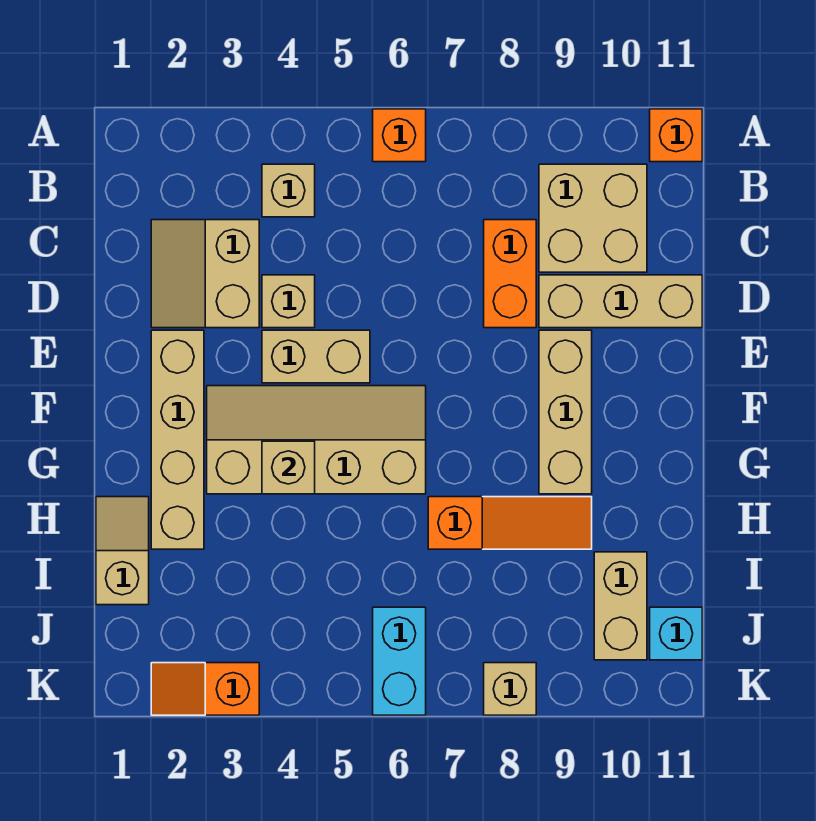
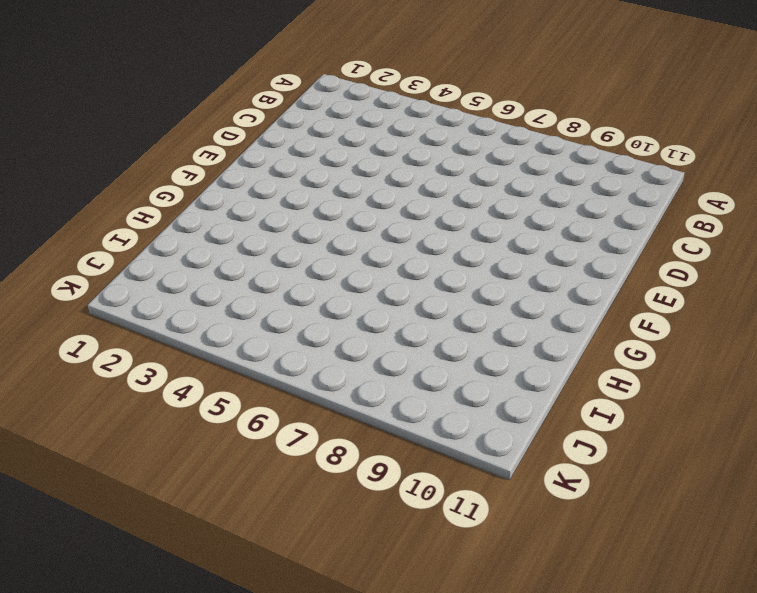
none -> orange 1x1 brick [373,109,426,162]
none -> orange 1x1 brick [650,109,702,162]
none -> tan 1x1 brick [262,164,315,217]

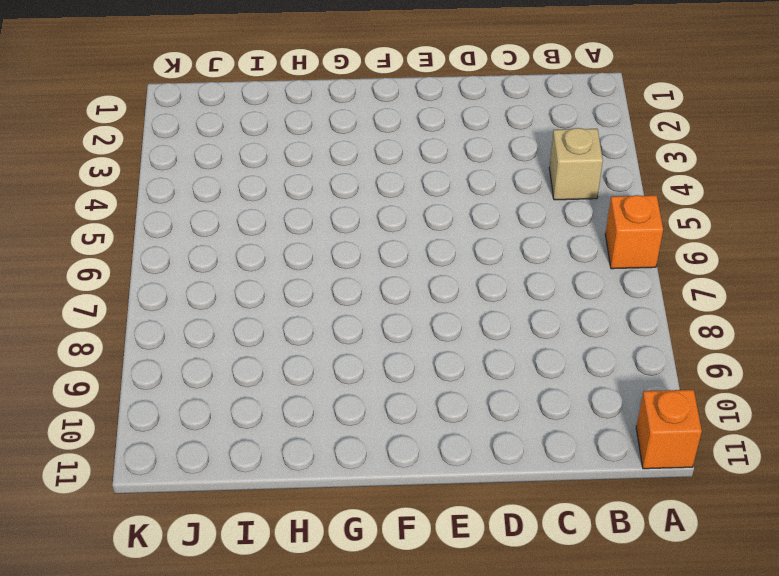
none -> tan 2x2 brick [539,164,647,272]
none -> tan 2x2 slope [151,220,259,328]
none -> orange 1x2 brick [484,220,536,328]

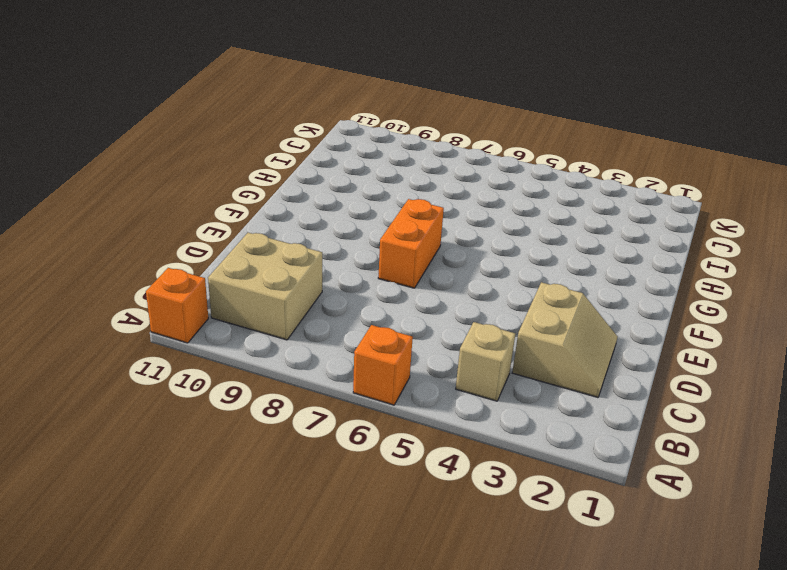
orange 1x2 brick [378,199,444,288] -> orange 1x2 brick moved to [484,220,536,328]
none -> tan 1x1 brick [262,275,315,328]
none -> tan 1x3 brick [539,275,702,328]
none -> tan 1x4 brick [151,330,204,549]

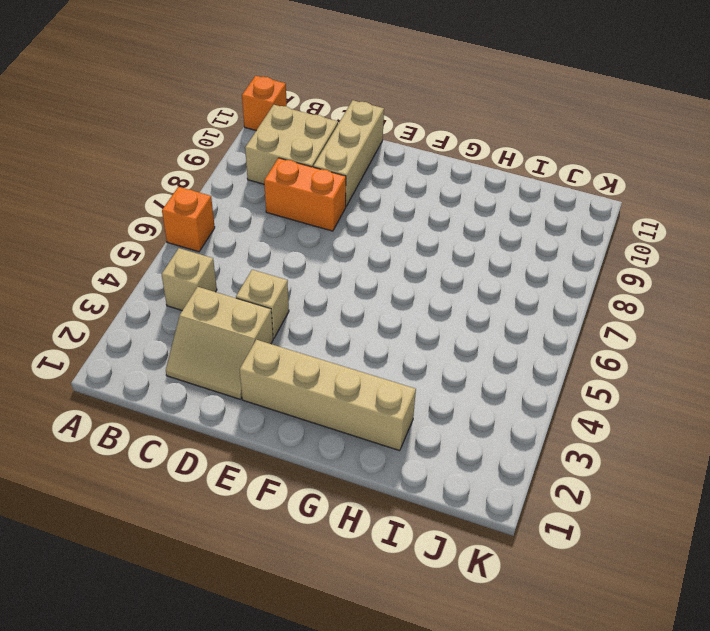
none -> tan 1x2 brick [262,330,370,383]
none -> tan 1x3 brick [539,330,592,494]
none -> tan 2x4 slope [207,386,426,494]

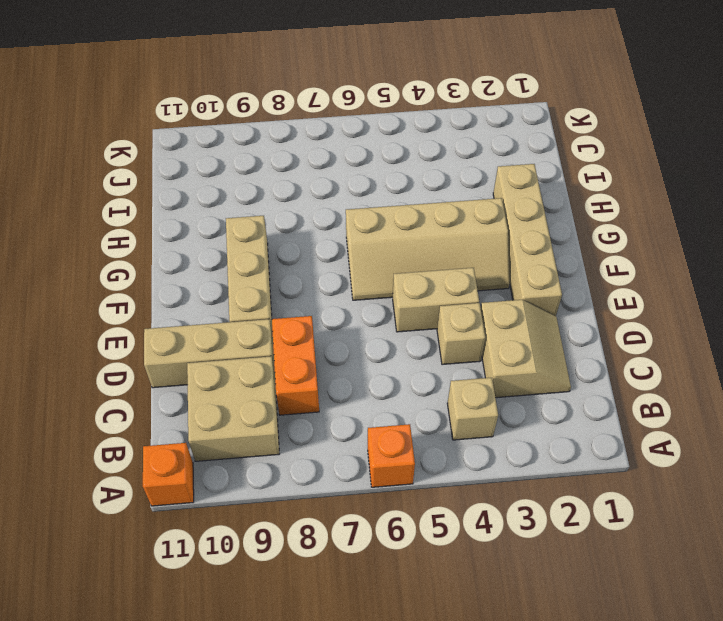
none -> tan 1x2 slope [96,497,149,605]
none -> orange 1x3 slope [428,497,592,549]
none -> tan 1x2 brick [594,552,647,660]

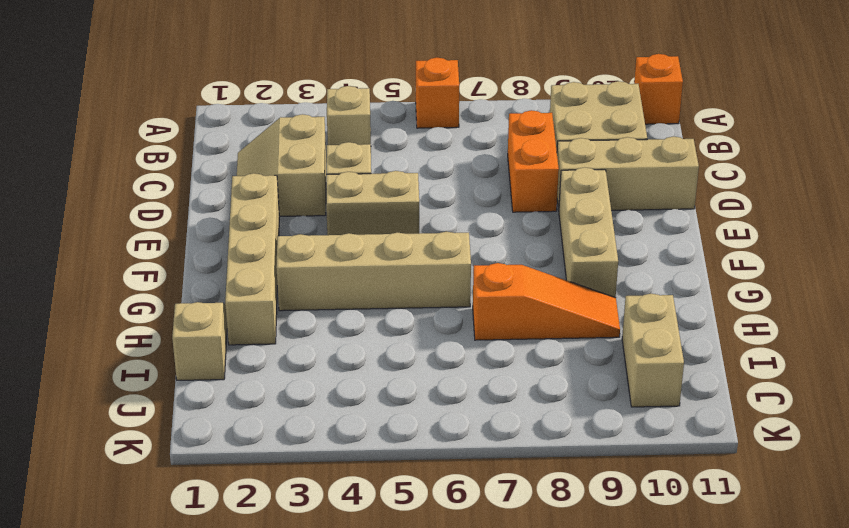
none -> cyan 1x2 brick [373,607,426,715]
none -> cyan 1x1 brick [650,607,702,660]
none -> orange 1x2 slope [151,663,259,715]

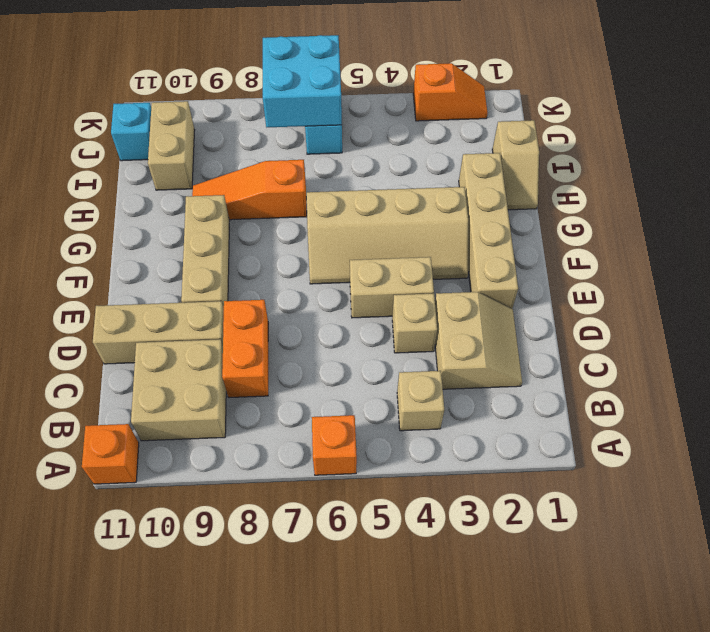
cyan 2x2 brick [263,35,342,127] -> none
none -> tan 1x1 brick [484,663,536,715]
none -> tan 1x1 brick [262,441,315,494]

